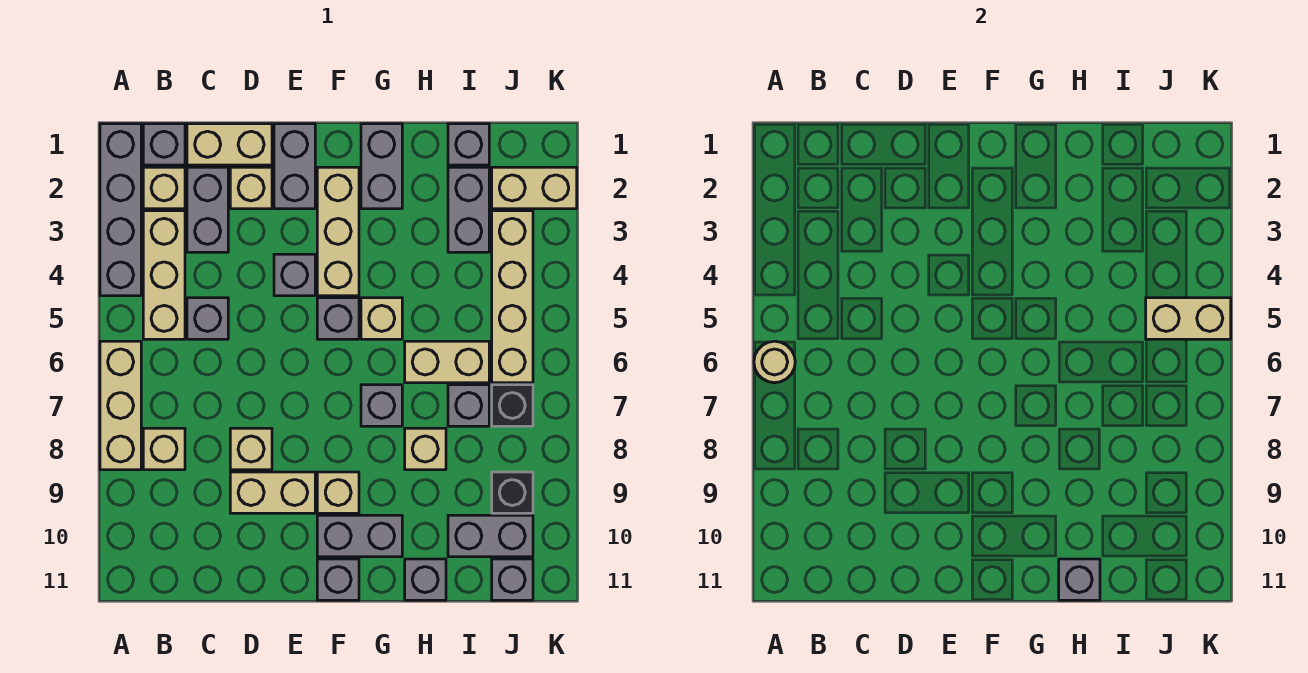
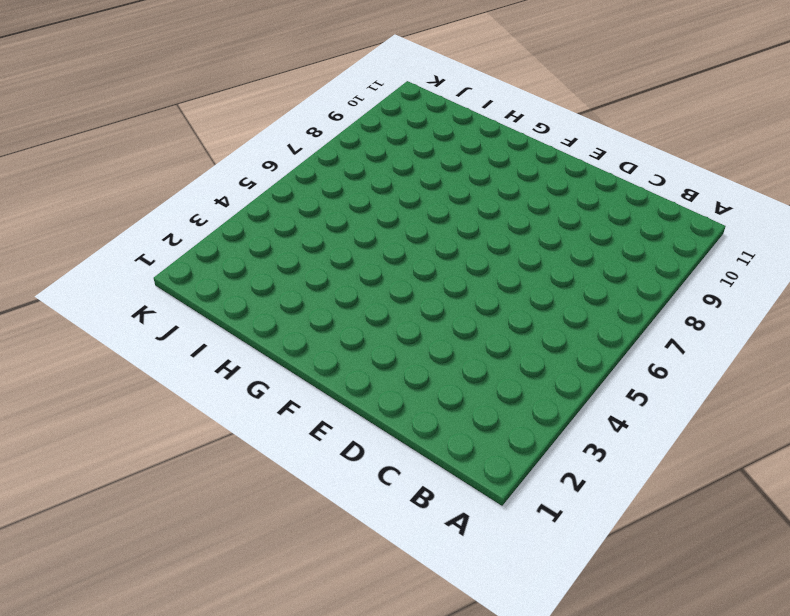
none -> grey 1x4 brick [100,124,141,296]
none -> tan 1x3 brick [100,341,141,470]
none -> grey 1x1 brick [143,124,185,165]
none -> tan 1x1 brick [143,167,185,209]

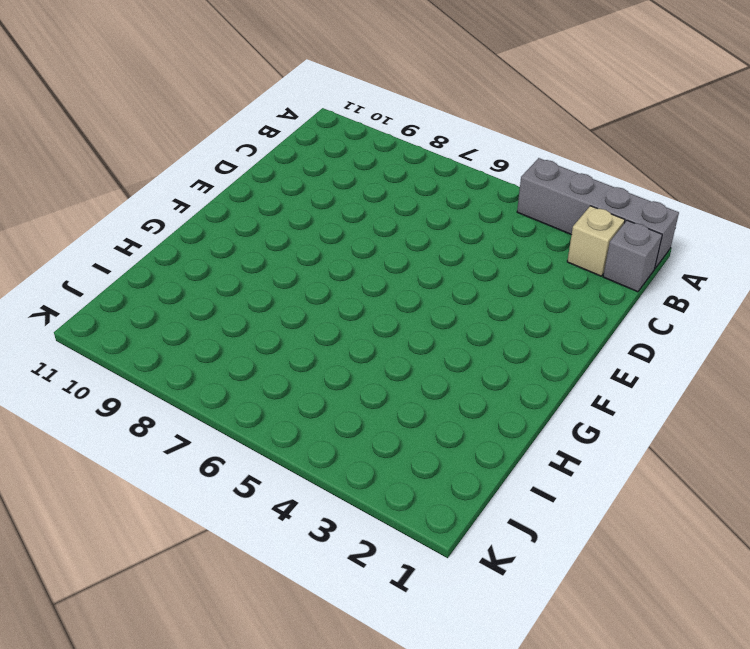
none -> tan 1x3 brick [100,341,141,470]
none -> tan 1x3 brick [143,211,185,339]
none -> tan 1x1 brick [143,428,185,470]
none -> tan 1x2 brick [187,124,272,165]

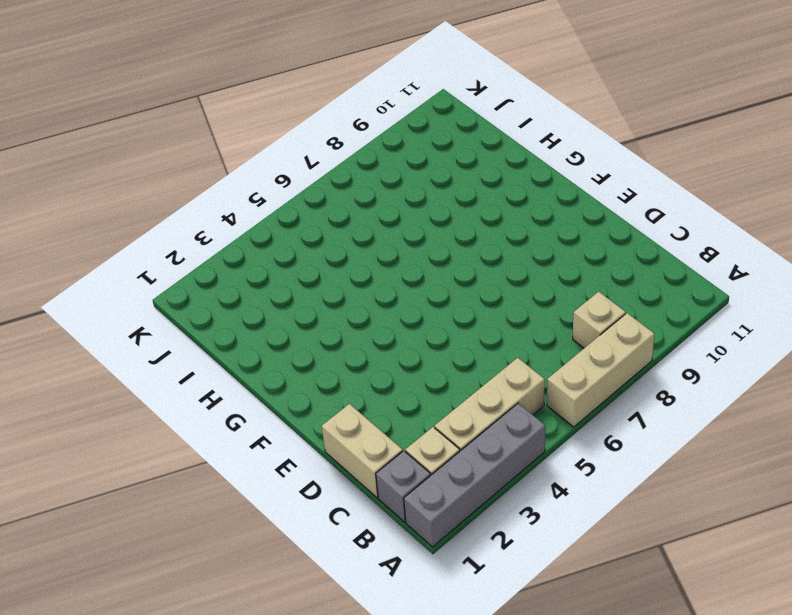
none -> grey 1x2 brick [187,167,228,252]
none -> grey 1x1 brick [187,298,228,339]
none -> tan 1x1 brick [230,167,272,209]
none -> tan 1x1 brick [230,428,272,470]

